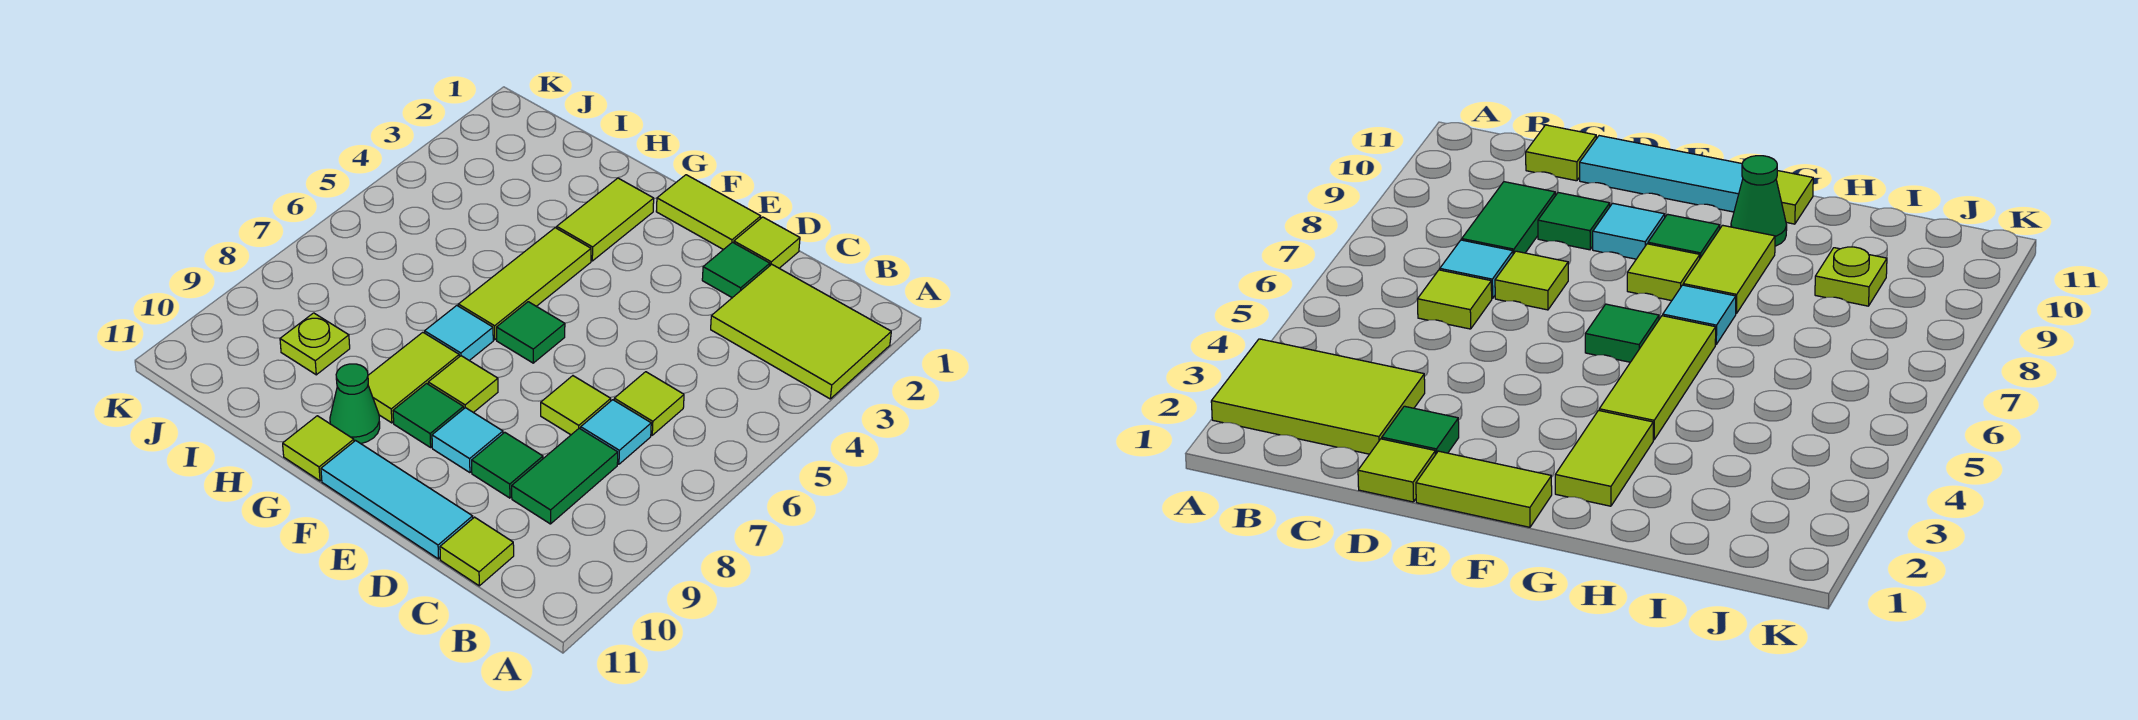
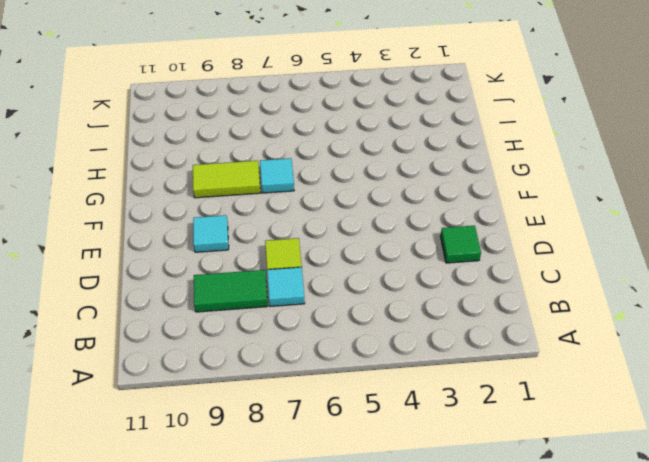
none -> lime 2x3 tile [711,264,891,399]
none -> lime 1x1 tile [614,372,684,435]
none -> lime 1x1 tile [440,517,514,586]

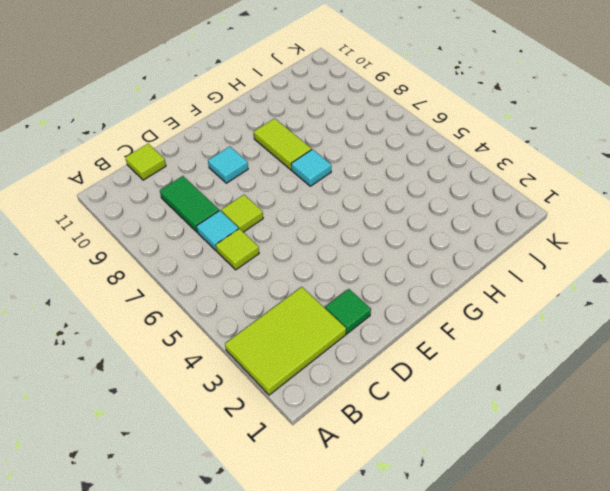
none -> lime 1x1 tile [734,217,800,268]
none -> green 1x1 tile [472,432,543,498]
none -> cyan 1x3 tile [321,441,473,559]

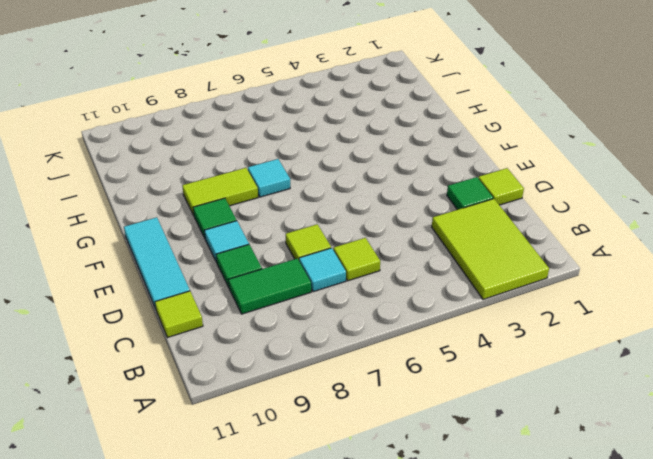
none -> lime 1x2 tile [656,175,761,250]
none -> green 1x1 tile [497,302,565,363]
none -> lime 1x1 tile [428,356,498,413]

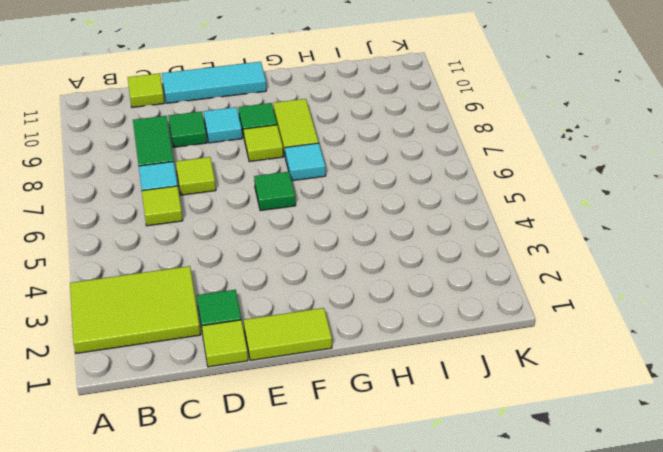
none -> lime 1x2 tile [557,178,654,261]
none -> lime 1x3 tile [458,228,591,340]
none -> green 1x1 cone [330,364,380,444]

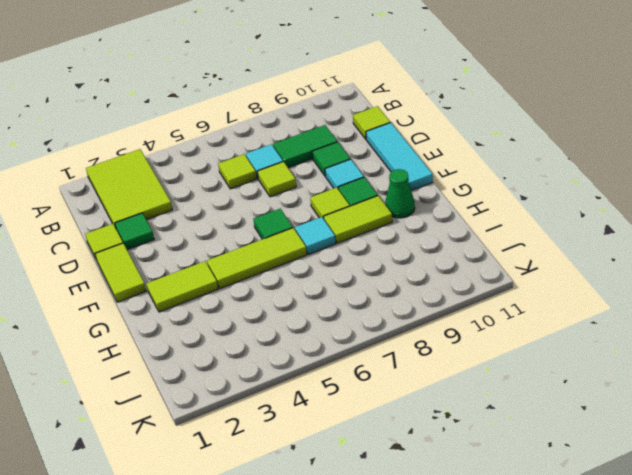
none -> lime 1x1 tile [283,416,354,481]
none -> lime 1x1 plate [280,313,350,375]

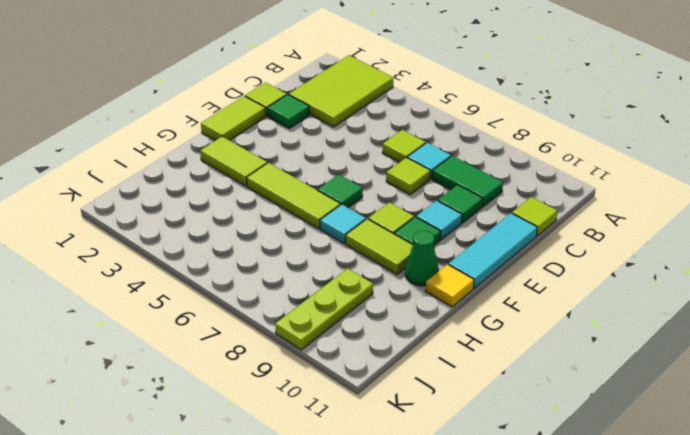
yellow 1x1 tile [426,264,474,307] -> lime 1x1 tile [283,416,354,481]
lime 1x3 plate [275,268,373,350] -> lime 1x1 plate [280,313,350,375]

